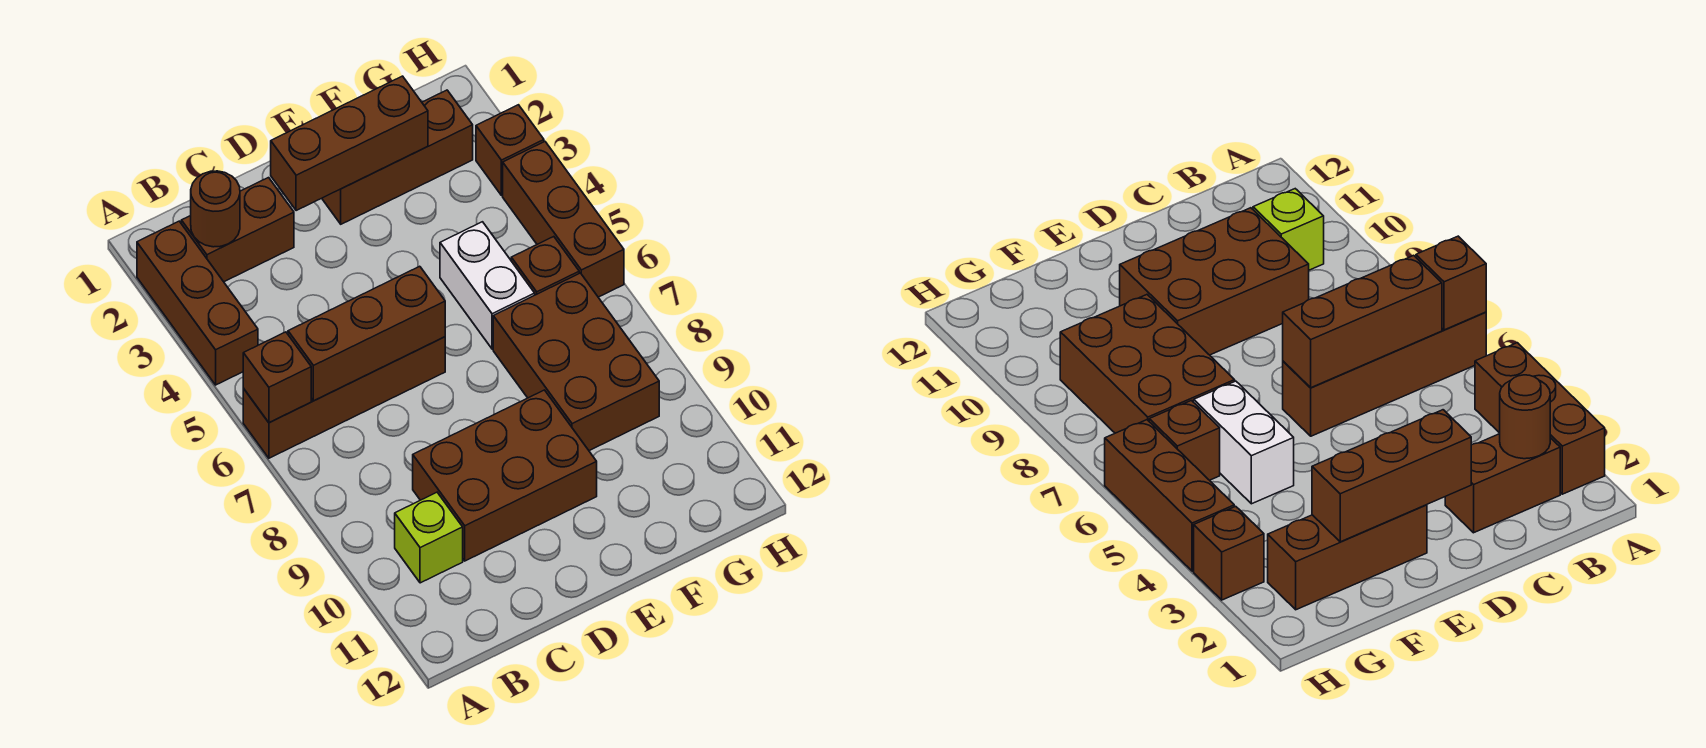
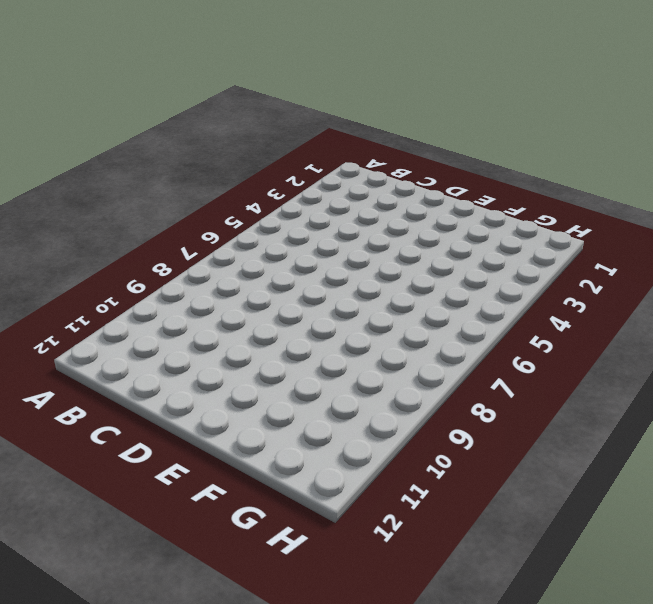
none -> brown 1x3 brick [137,221,258,385]
none -> brown 1x4 brick [243,337,445,458]
none -> brown 1x2 brick [181,178,294,282]

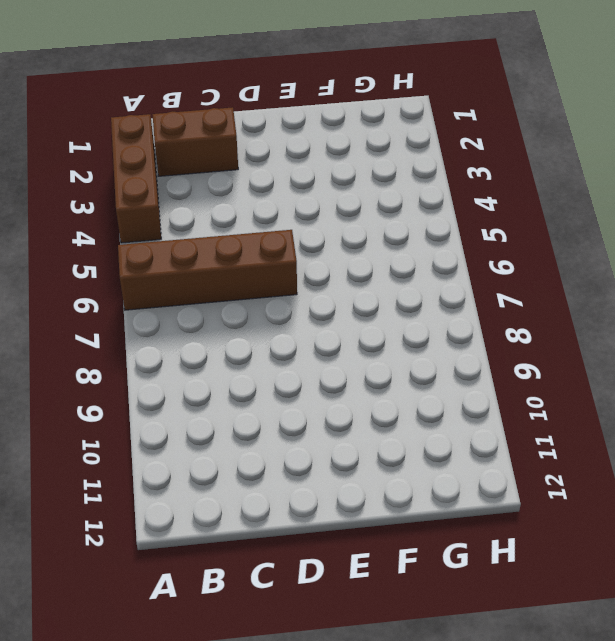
none -> lime 1x1 brick [395,492,463,583]
none -> brown 2x3 brick [413,390,597,561]
none -> brown 1x3 brick [322,90,473,224]

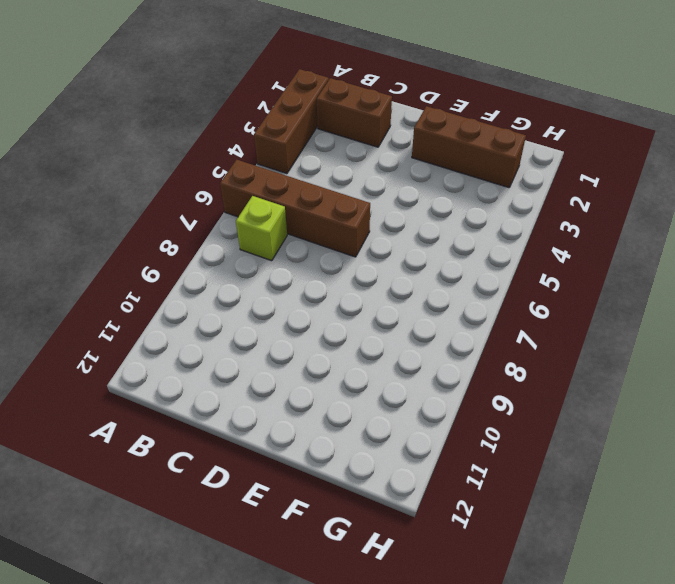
lime 1x1 brick [236,196,287,261] -> lime 1x1 brick moved to [395,492,463,583]
none -> brown 2x3 brick [413,390,597,561]
none -> white 1x2 brick [440,222,535,349]
none -> brown 2x3 brick [493,273,659,451]

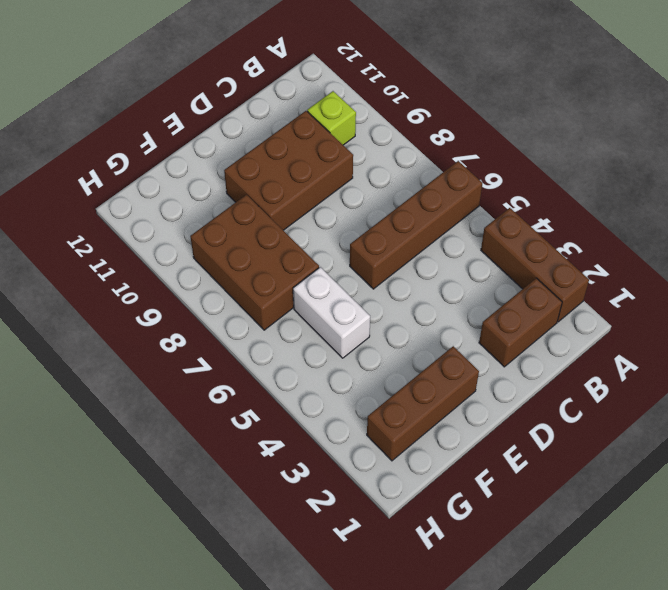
none -> brown 1x1 brick [511,237,579,295]
none -> brown 1x1 brick [476,105,544,195]
none -> brown 1x3 brick [503,142,624,297]

